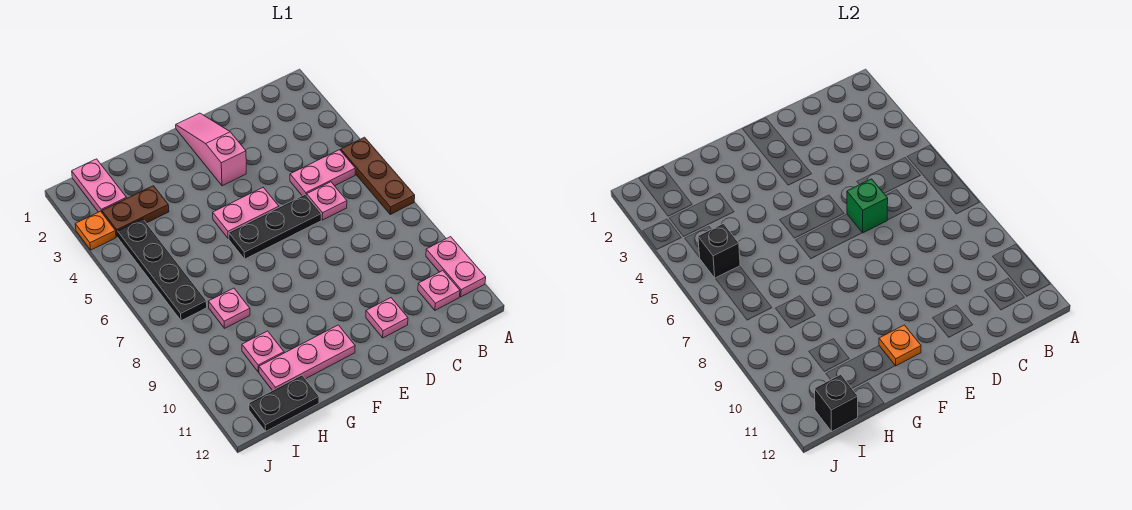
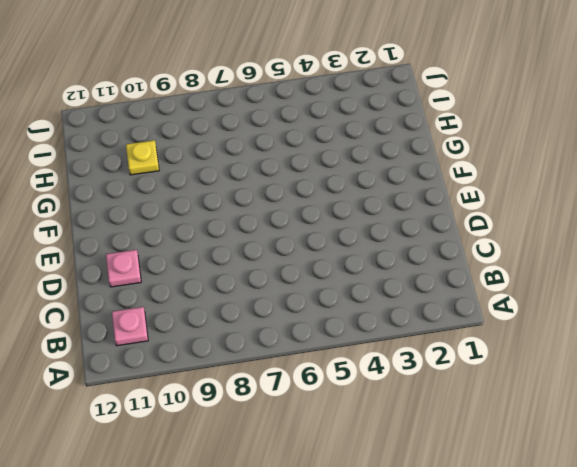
yellow 1x1 plate [126,140,159,175] -> pink 1x1 plate [242,331,284,372]
none -> brown 1x3 plate [341,137,415,214]
none -> pink 1x2 plate [426,237,486,297]
none -> pink 1x2 plate [290,150,355,196]

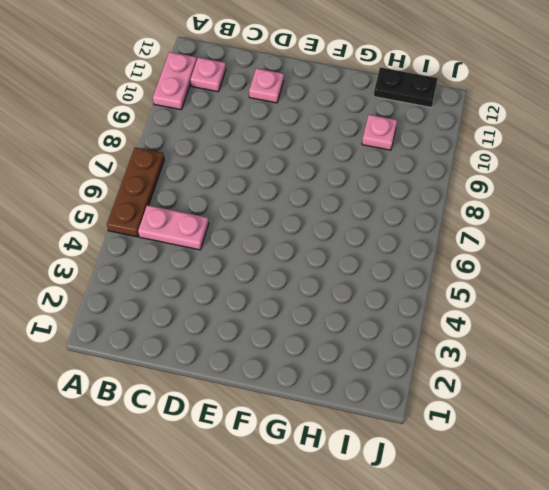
none -> pink 1x1 plate [307,182,347,220]
none -> black 1x3 plate [229,194,321,259]
none -> pink 1x3 slope [176,113,246,186]

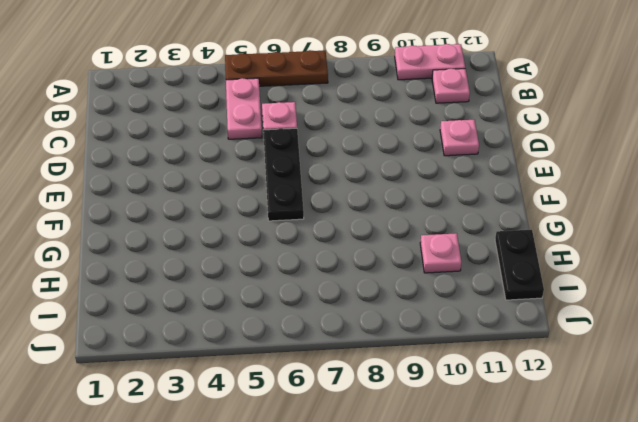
none -> pink 1x3 slope [176,113,246,186]
none -> pink 1x2 plate [213,188,279,239]
none -> pink 1x3 plate [259,325,355,391]

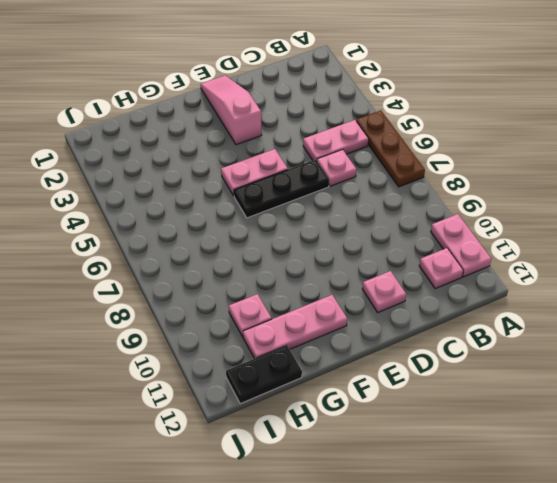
none -> brown 1x2 plate [102,186,169,237]
none -> pink 1x1 plate [208,288,250,328]
none -> pink 1x2 plate [72,159,127,212]

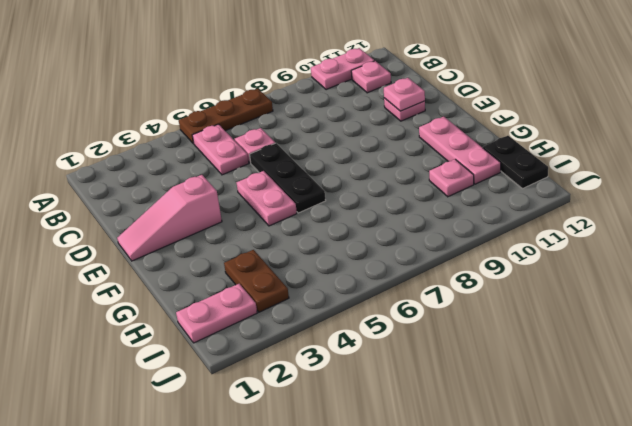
pink 1x1 plate [384,78,425,111] -> pink 1x1 plate moved to [208,288,250,328]
none -> black 1x4 plate [118,219,207,321]
none -> orange 1x1 plate [75,211,116,250]
none -> green 1x1 brick [847,179,888,233]

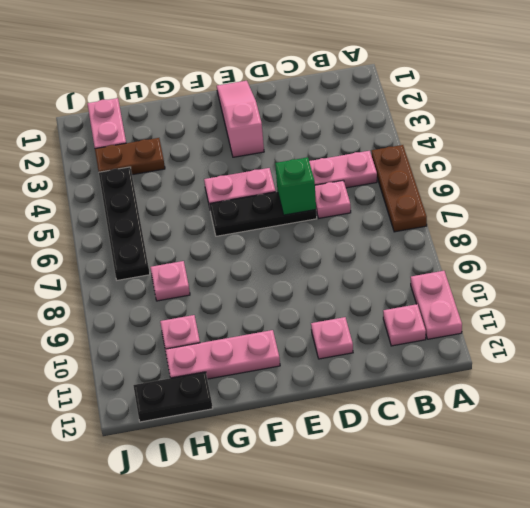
none -> orange 1x1 plate [75,211,116,250]
none -> orange 1x1 plate [879,325,921,366]
none -> black 1x1 brick [698,224,740,278]

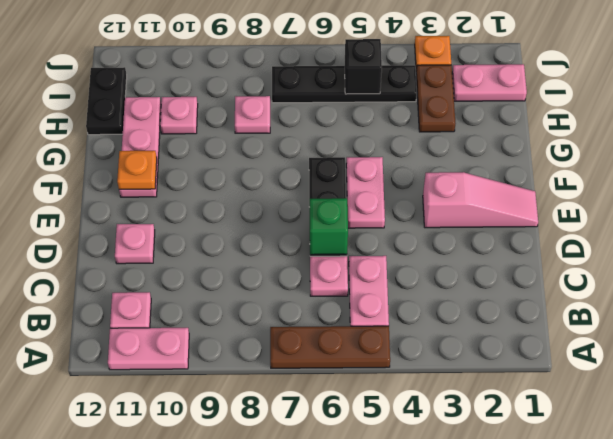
none -> black 1x1 brick [815,375,858,432]

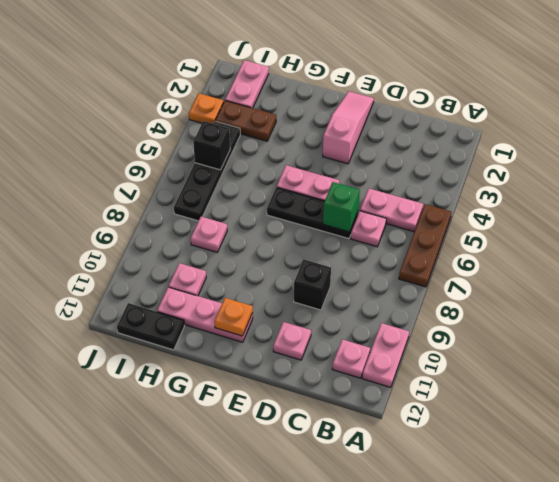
black 1x1 brick [294,260,331,310] -> black 1x1 brick moved to [815,375,858,432]

